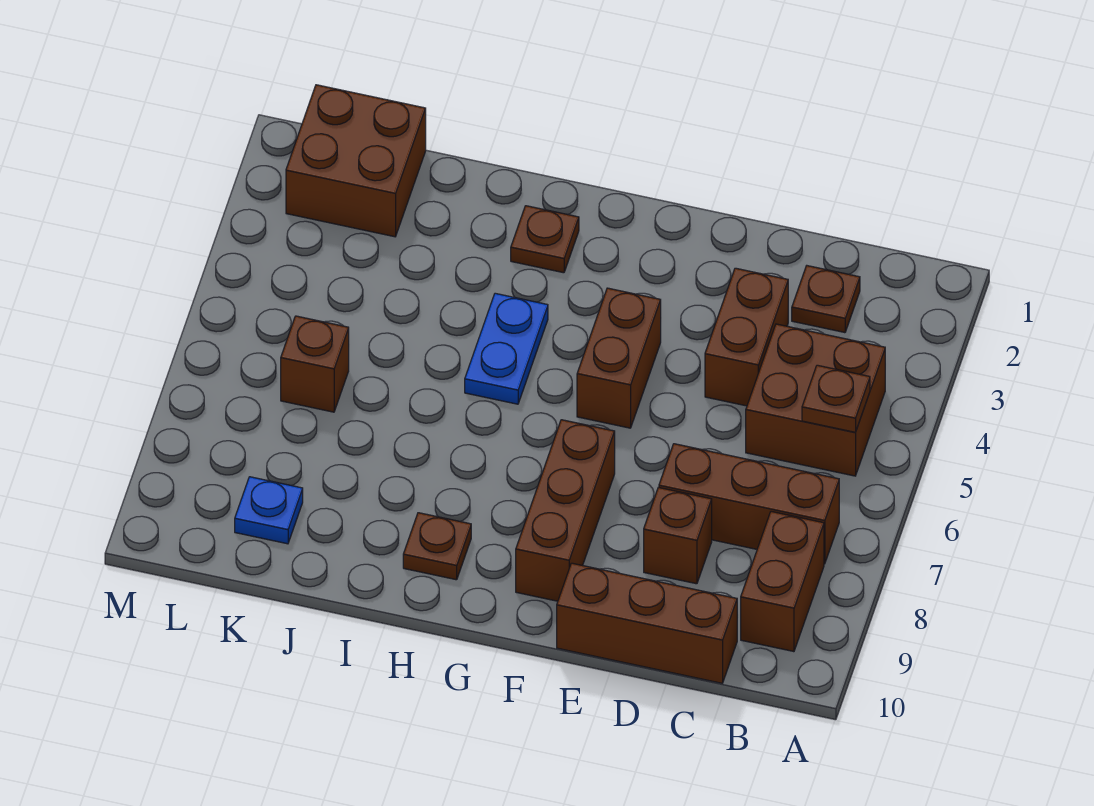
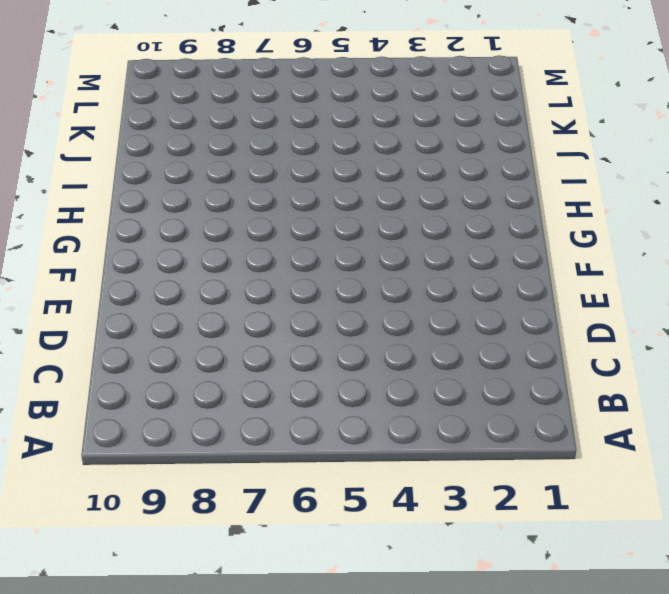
none -> brown 2x2 brick [746,324,885,476]
none -> brown 1x3 brick [659,444,839,564]
none -> brown 1x2 brick [741,512,824,652]

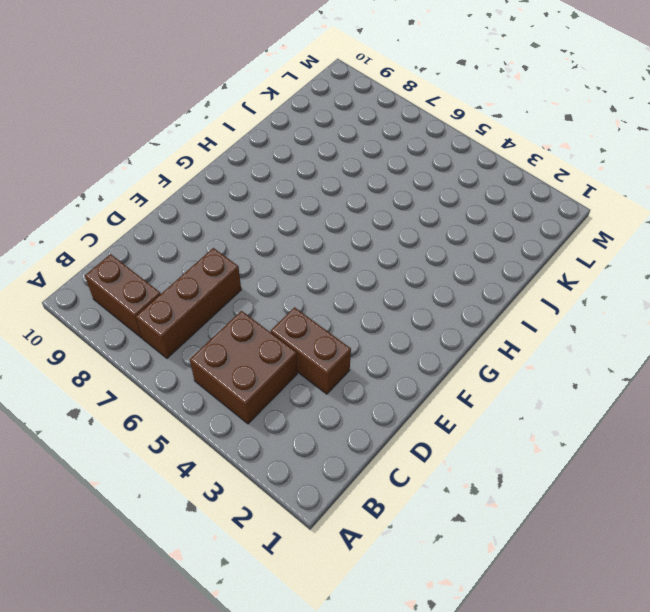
none -> brown 1x1 plate [792,266,860,333]
none -> brown 1x3 brick [557,563,737,683]
none -> brown 1x1 brick [644,487,712,584]

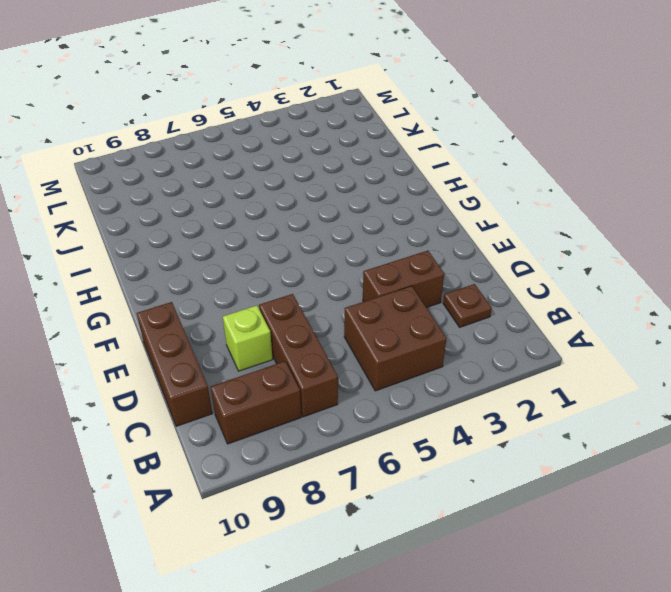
lime 1x1 brick [223,305,273,371] -> brown 1x1 brick [644,487,712,584]
none -> brown 1x2 brick [577,288,661,428]
none -> brown 1x3 brick [516,420,615,601]
none -> brown 1x1 plate [511,206,579,273]

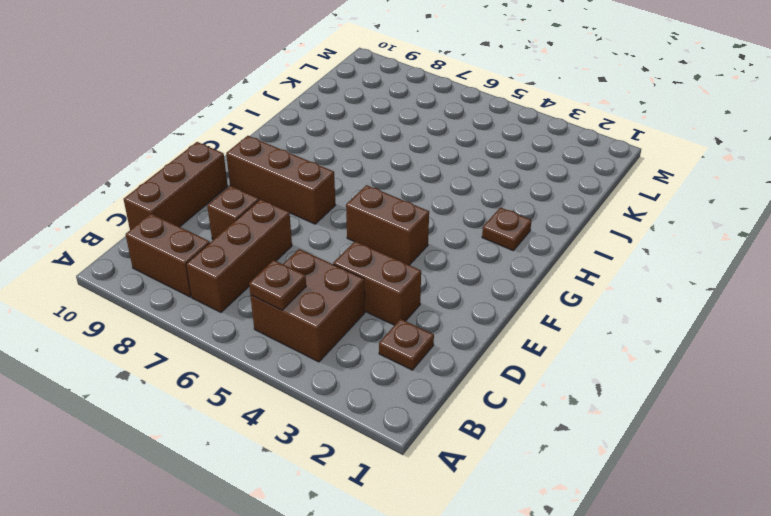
none -> blue 1x2 plate [465,293,548,404]
none -> brown 1x1 plate [403,513,471,580]
none -> brown 2x2 brick [286,85,426,237]

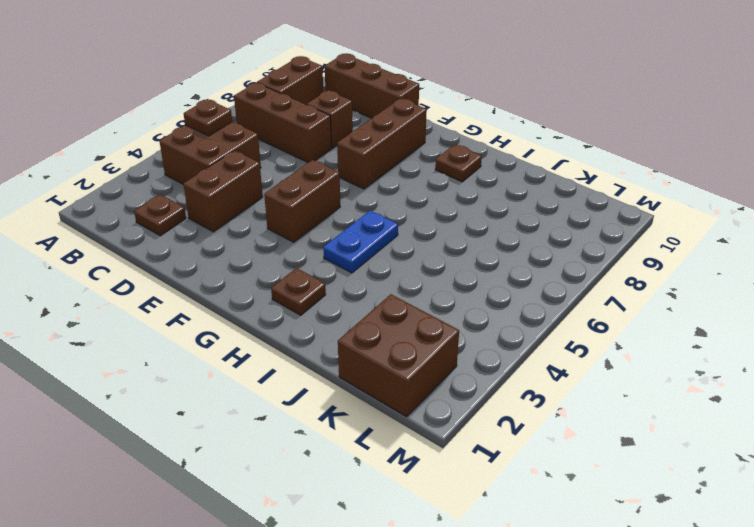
none -> brown 1x1 brick [281,316,349,412]
none -> blue 1x1 plate [235,477,303,544]

